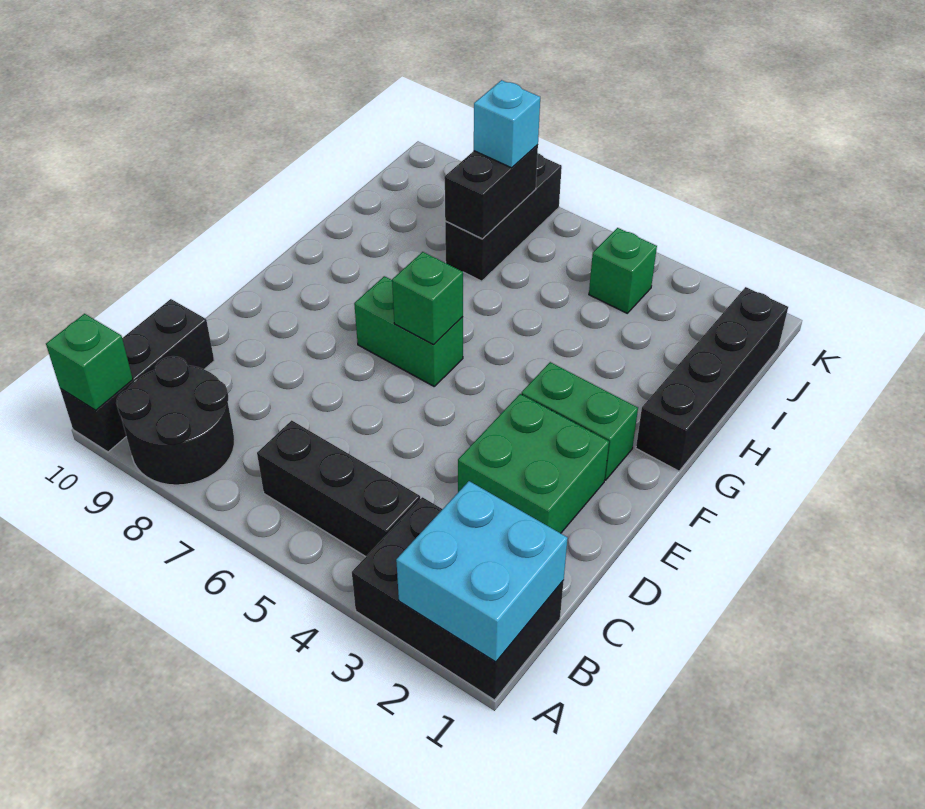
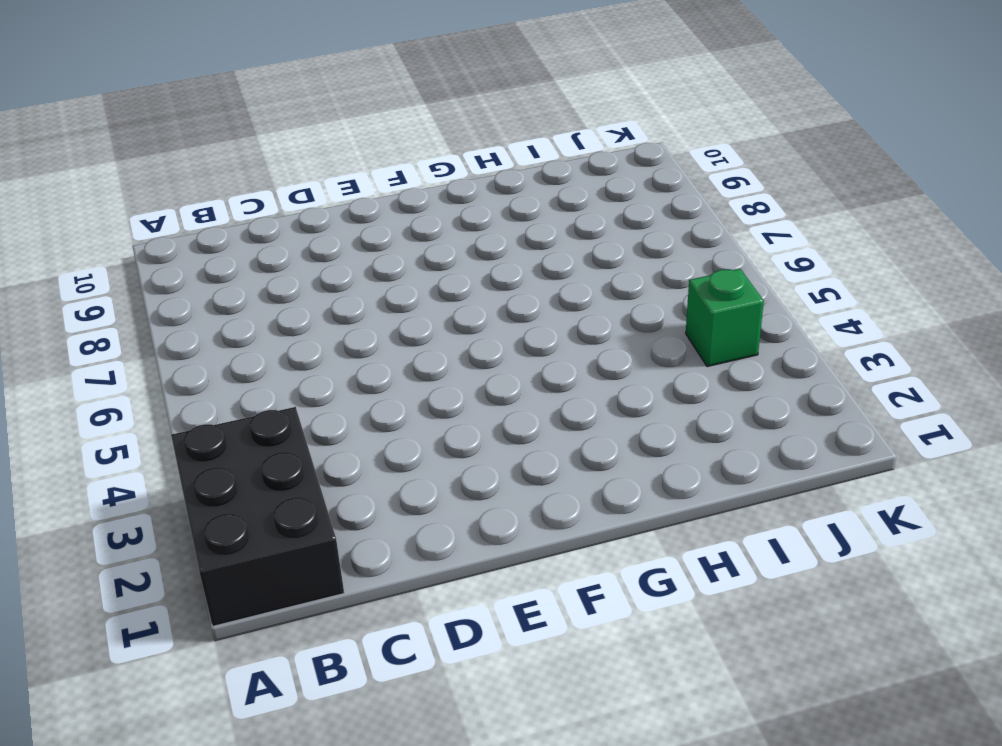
none -> black 2x2 round brick [116,356,235,485]
none -> black 1x3 brick [60,299,214,452]
none -> black 1x3 brick [257,420,420,557]

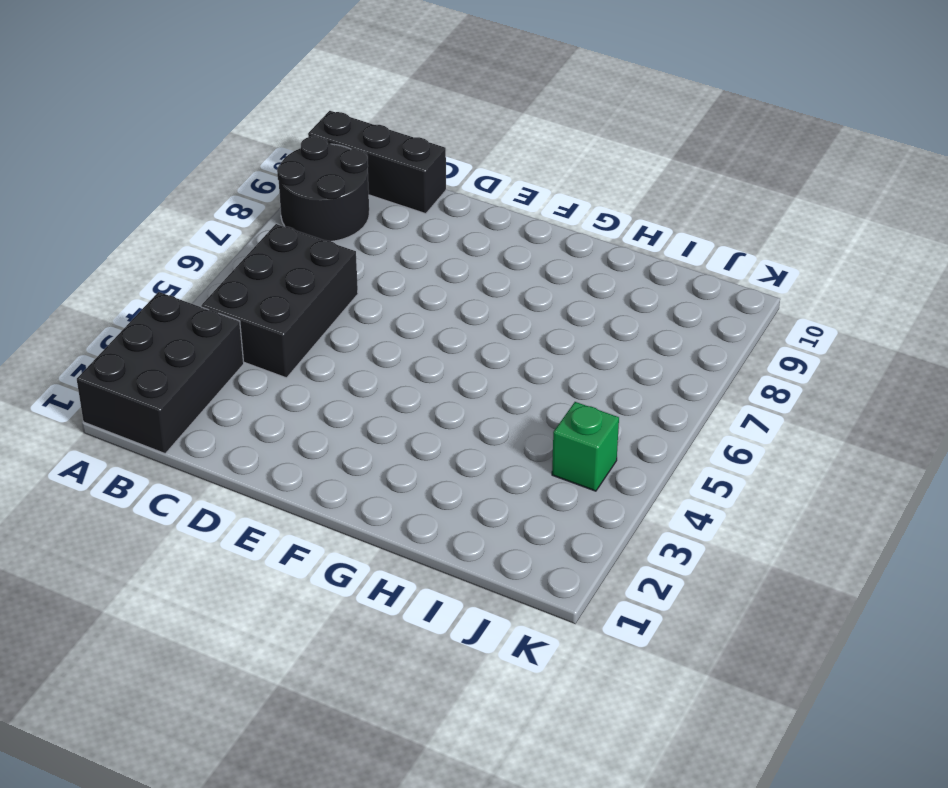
black 2x3 brick [201,224,358,378] -> black 1x3 brick [257,420,420,557]
none -> green 2x2 brick [458,394,609,533]
none -> green 1x2 brick [521,362,638,480]
none -> green 1x2 brick [354,276,463,386]

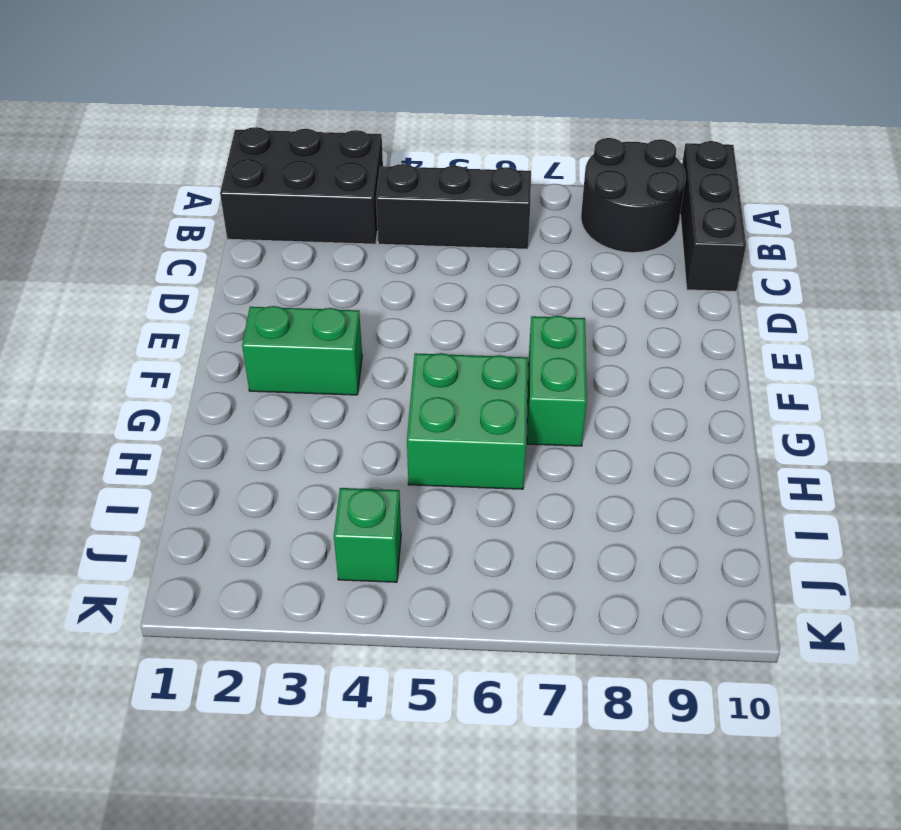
green 1x2 brick [527,316,587,446] -> green 1x2 brick turned to [354,276,463,386]
green 2x2 brick [407,353,528,489] -> green 2x2 brick moved to [458,394,609,533]
none -> black 1x4 brick [636,287,788,471]
none -> black 1x3 brick [445,153,562,281]
none -> cyan 2x2 brick [396,481,568,662]

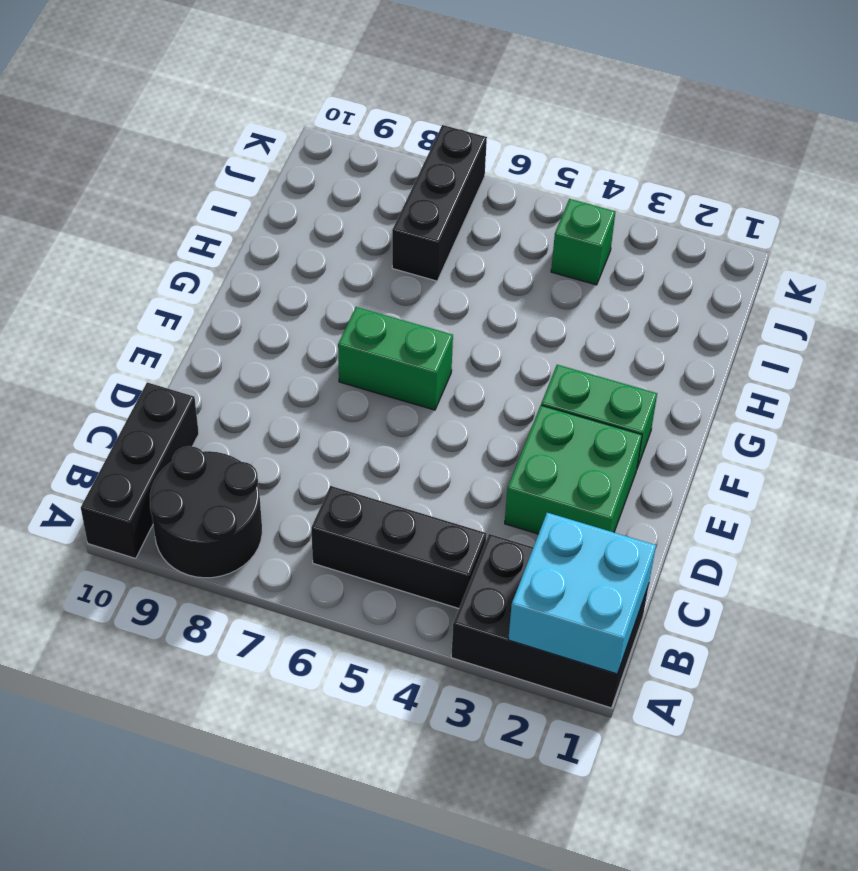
none -> black 1x4 brick [636,287,788,471]
none -> green 1x1 brick [46,314,133,410]
none -> green 1x1 brick [392,252,463,345]

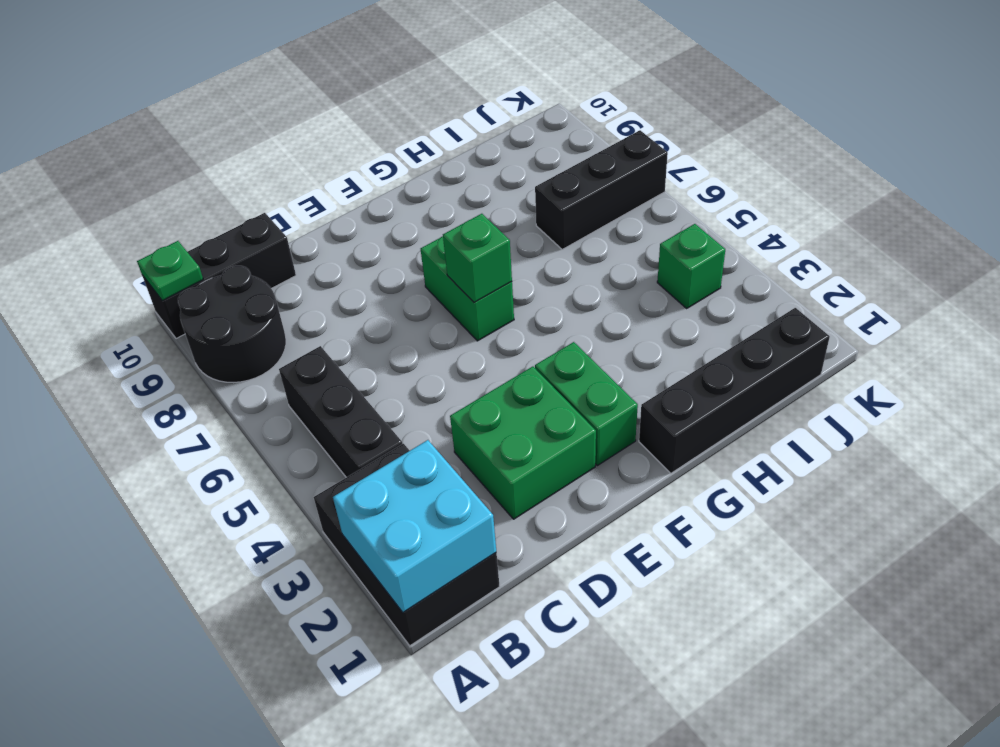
green 1x1 plate [137,241,203,301] -> green 1x1 brick [46,314,133,410]
none -> black 1x2 brick [445,145,538,239]
none -> cyan 1x1 brick [474,80,540,168]

